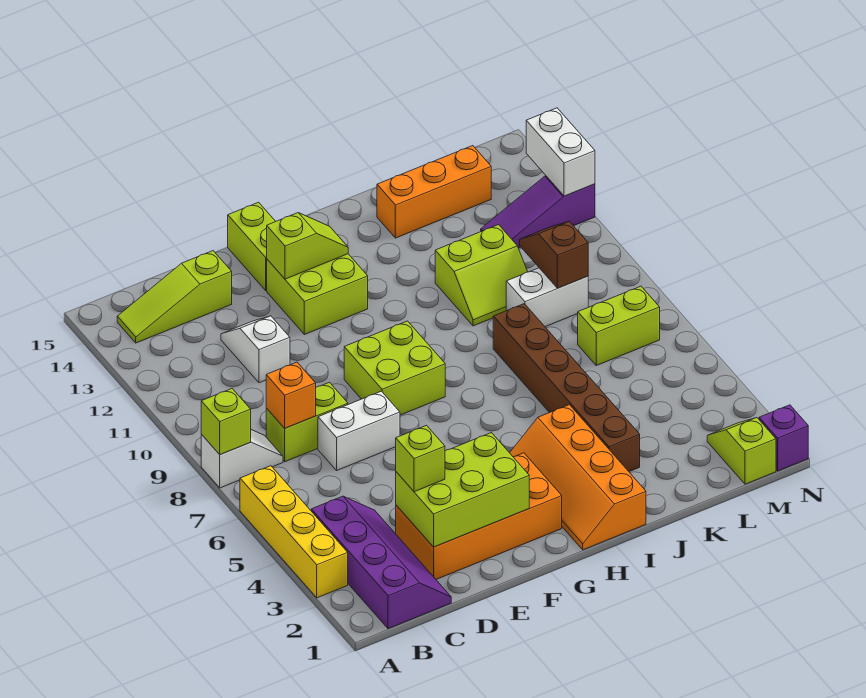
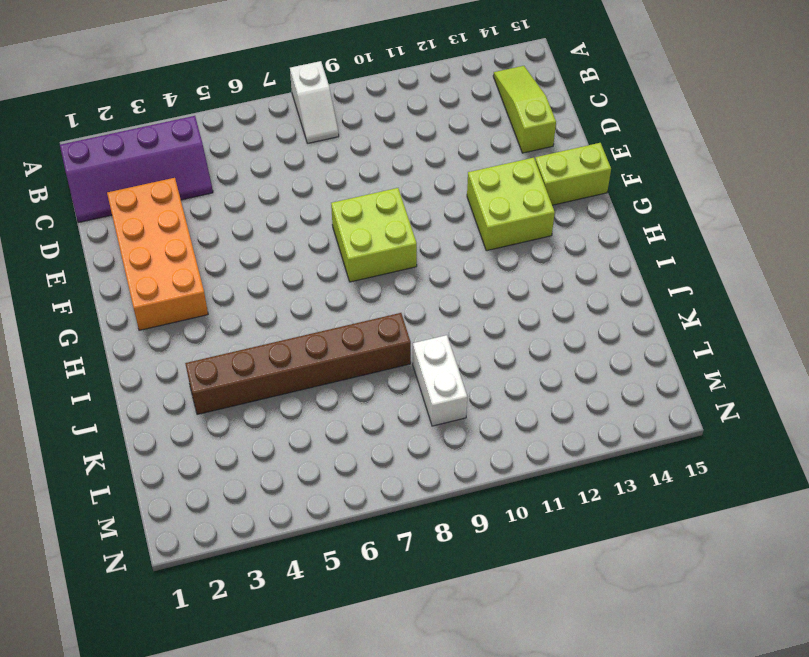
none -> yellow 1x4 brick [240,466,348,598]
none -> lime 1x2 brick [266,382,348,462]
none -> white 1x2 brick [318,391,400,470]

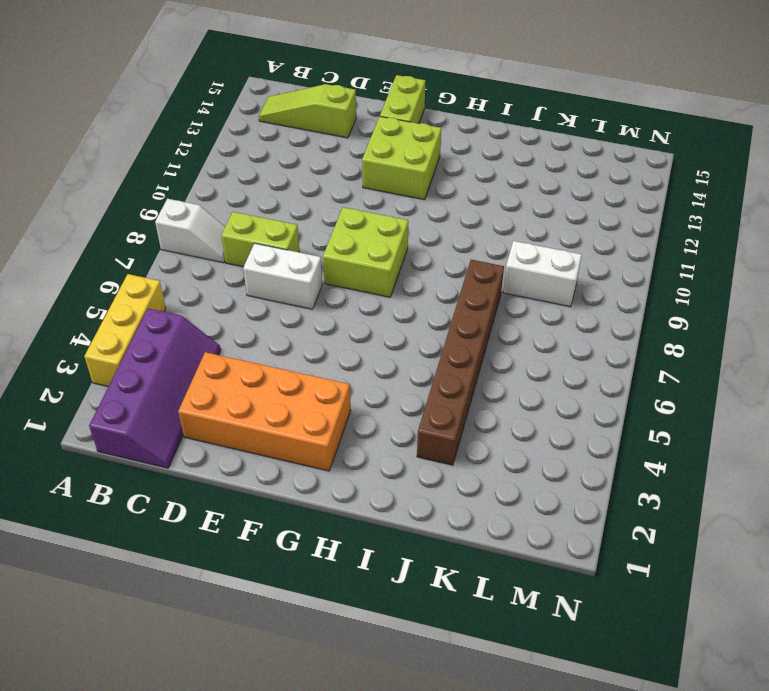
yellow 1x3 brick [84,274,166,386] -> yellow 1x4 brick [240,466,348,598]
none -> white 1x2 slope [221,316,290,383]
none -> orange 2x4 slope [510,405,646,550]
none -> lime 2x2 slope [435,225,528,326]

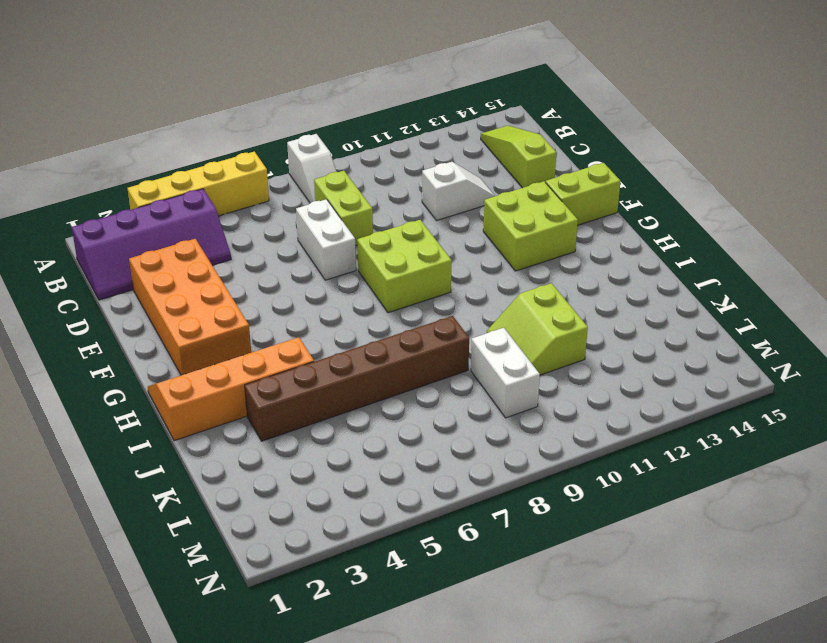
none -> orange 1x3 brick [377,146,491,238]
none -> lime 1x2 brick [578,286,660,365]
none -> purple 1x3 slope [481,176,595,248]

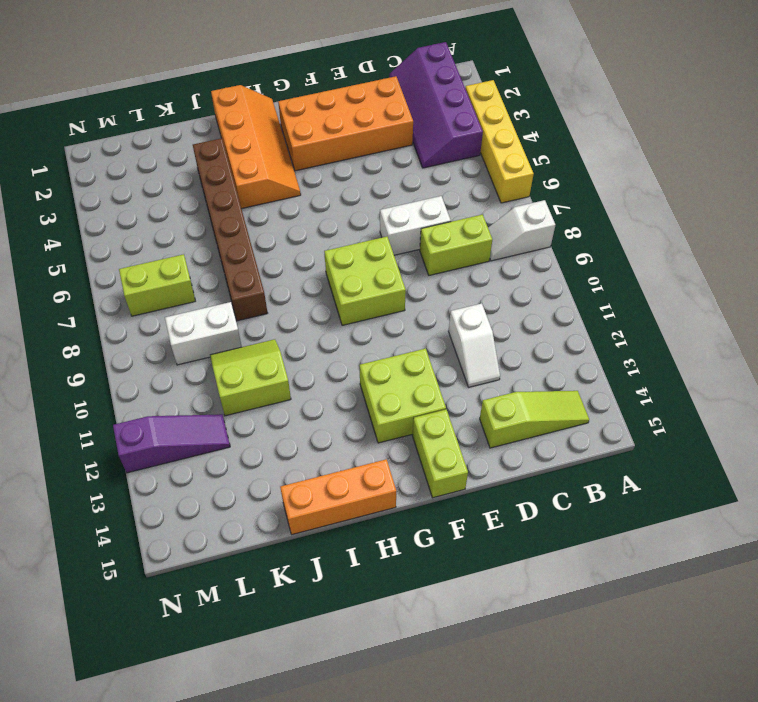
orange 1x3 brick [280,459,396,534] -> orange 1x3 brick moved to [377,146,491,238]
none -> lime 1x2 slope [707,418,776,484]
none -> purple 1x1 brick [759,405,808,471]
none -> lime 1x1 brick [201,389,251,455]

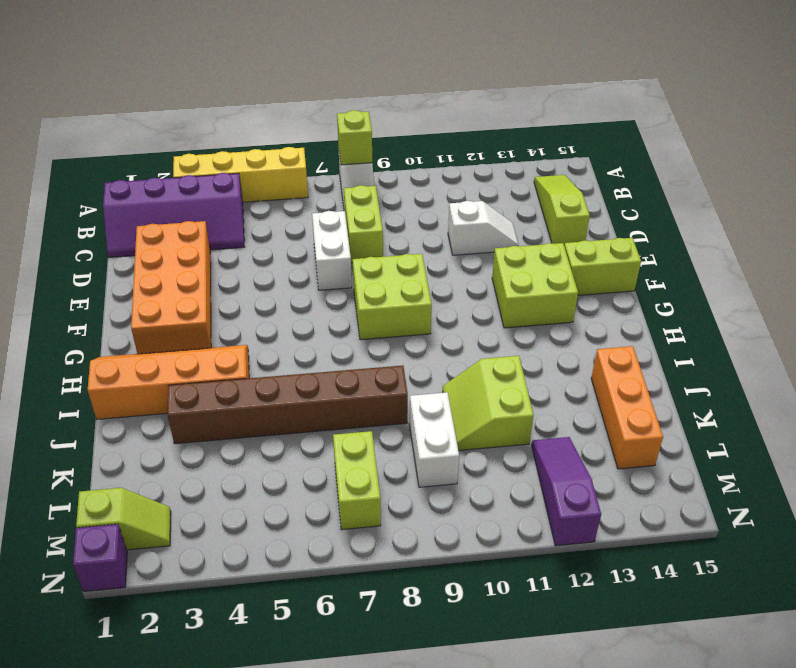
none -> orange 1x1 brick [266,362,316,428]
none -> lime 2x3 brick [396,433,529,547]
none -> lime 1x2 slope [267,213,348,279]

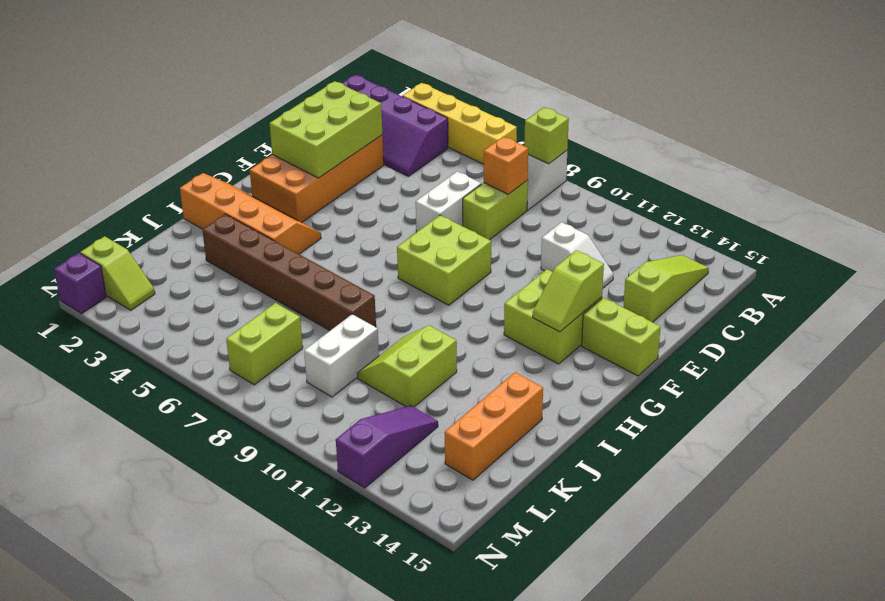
none -> brown 1x2 slope [520,222,588,288]
none -> white 1x2 brick [526,108,595,196]
none -> lime 1x1 brick [396,425,445,492]

